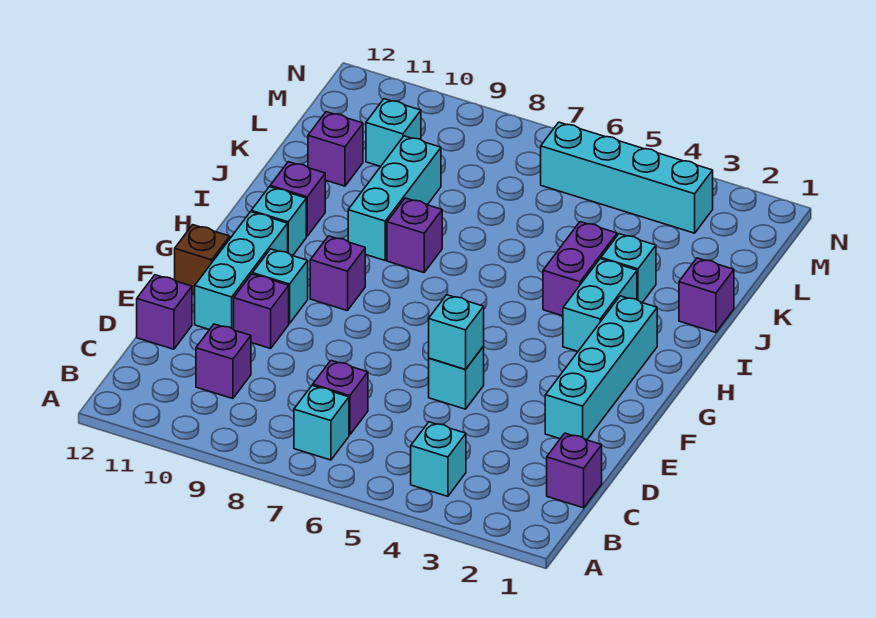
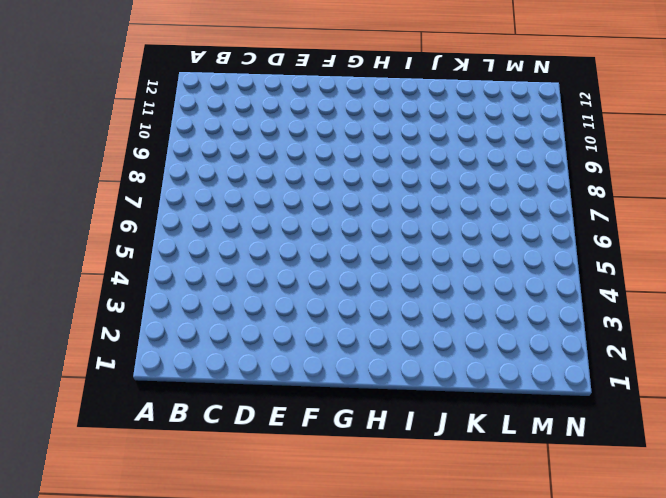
none -> cyan 1x1 brick [411,422,466,496]
none -> cyan 1x1 brick [294,385,349,460]
none -> purple 1x1 brick [547,433,602,508]

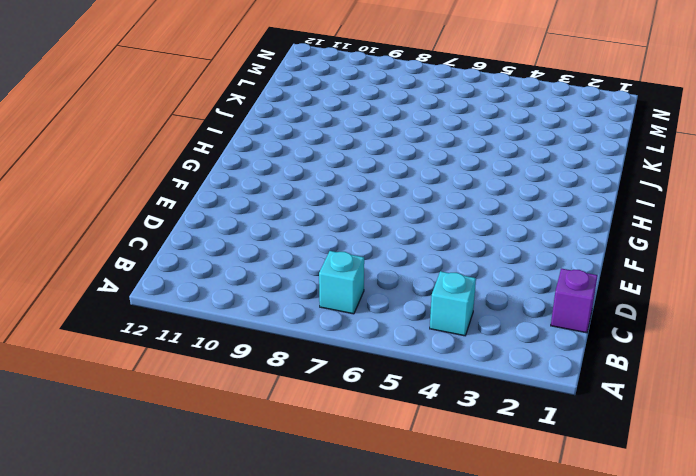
none -> purple 1x1 brick [313,361,368,435]
none -> purple 1x1 brick [196,324,251,399]
none -> purple 1x1 brick [137,275,192,349]

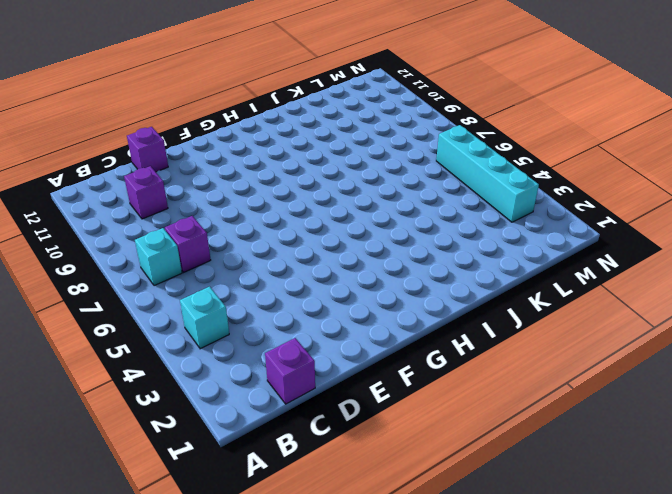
none -> cyan 1x4 brick [545,296,657,440]
none -> cyan 1x1 brick [429,346,484,409]
none -> purple 1x1 brick [234,274,289,348]

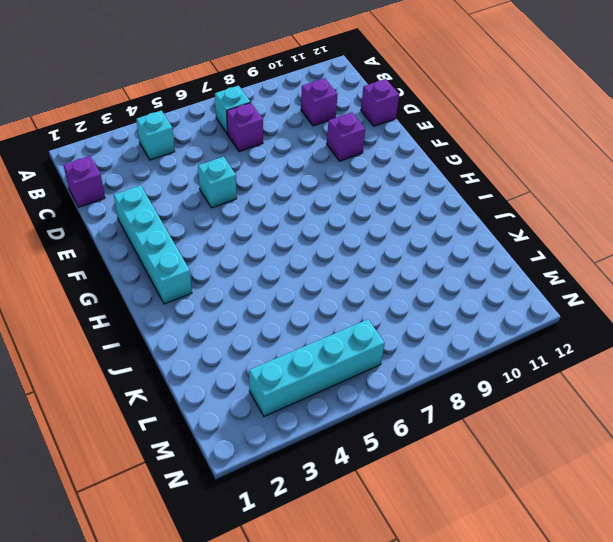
none -> cyan 1x3 brick [195,212,288,330]
none -> cyan 1x1 brick [253,249,308,323]
none -> brown 1x1 brick [175,225,230,294]

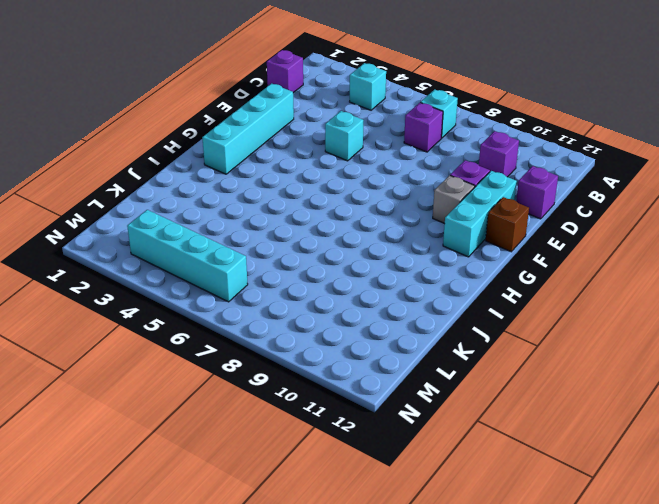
grey 1x1 brick [433,175,475,224] -> cyan 1x1 brick [253,249,308,323]
none -> purple 1x1 brick [310,236,365,311]
none -> cyan 1x2 brick [563,259,637,352]
none -> cyan 1x1 brick [251,187,306,256]

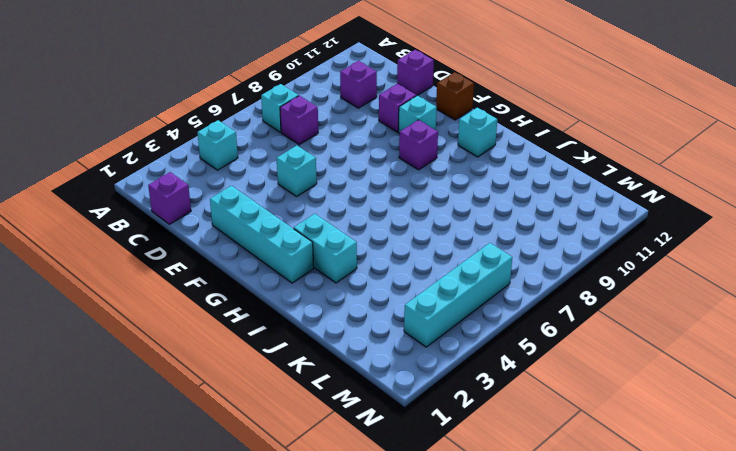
none -> cyan 1x3 brick [195,212,288,330]
none -> purple 1x2 brick [543,222,617,316]
none -> purple 1x1 brick [387,198,442,273]

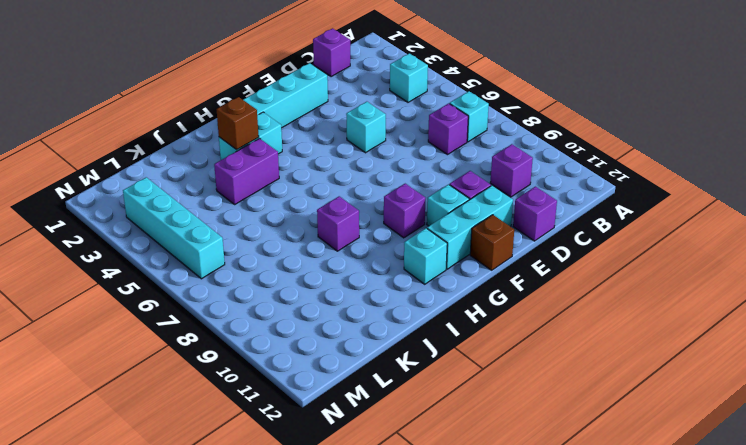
brown 1x1 brick [216,97,259,150] -> none
none -> cyan 1x3 brick [348,136,441,260]
none -> purple 1x1 brick [270,162,325,236]
none -> purple 1x1 brick [679,258,734,333]

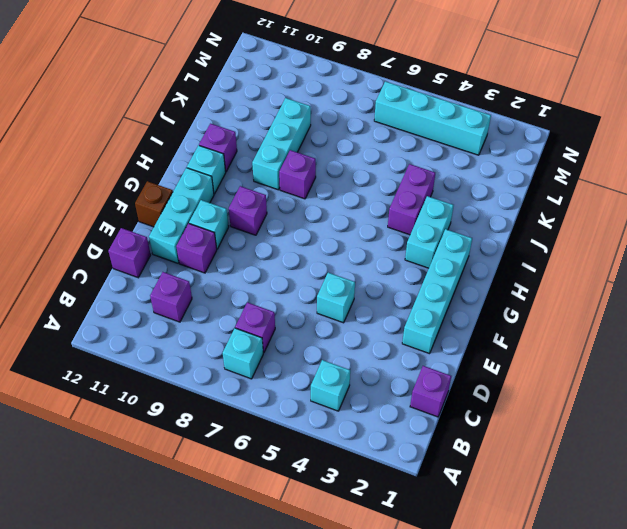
none -> purple 1x1 brick [679,258,734,333]
none -> cyan 1x1 brick [601,234,656,303]
none -> purple 1x1 brick [308,112,363,186]

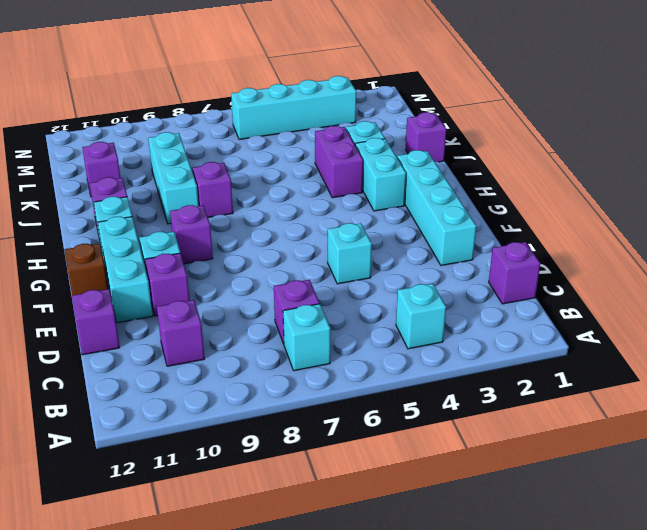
none -> cyan 1x1 brick [366,99,421,167]
none -> cyan 1x1 brick [429,295,484,369]

